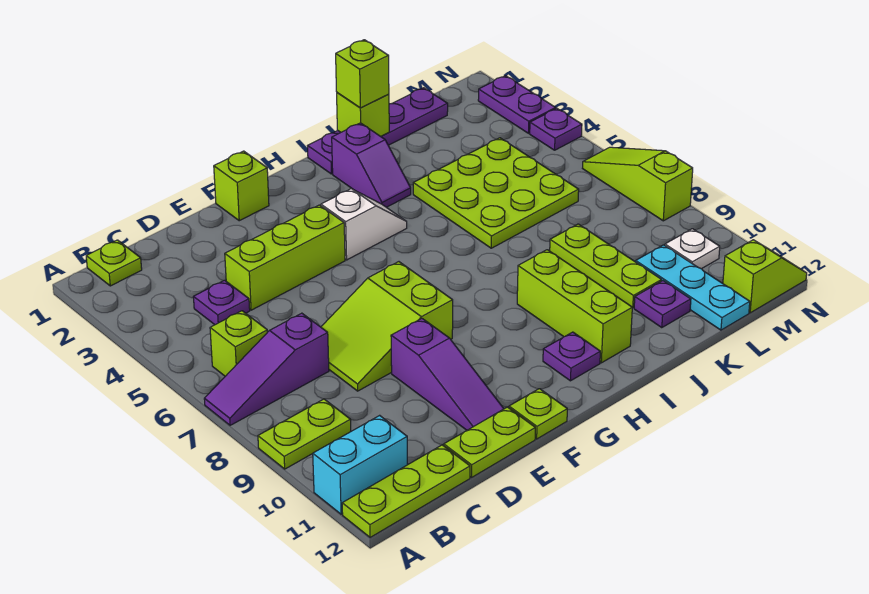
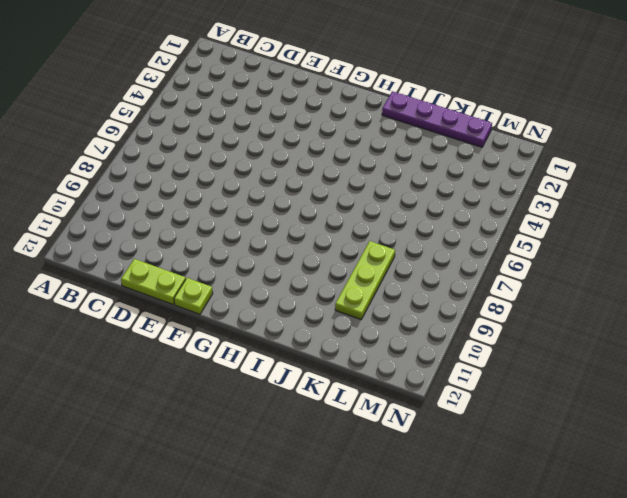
none -> purple 1x3 slope [204,313,329,425]
none -> lime 1x2 plate [258,399,351,469]
none -> cyan 1x2 brick [313,415,407,514]

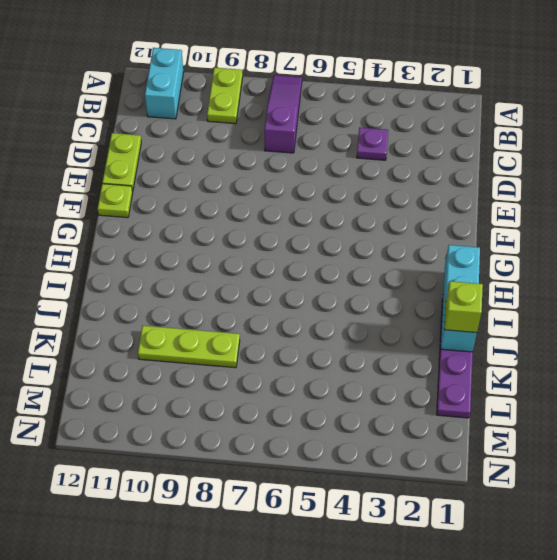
cyan 1x3 brick [441,245,480,352] -> lime 1x1 brick [337,93,389,136]
none -> lime 1x3 plate [342,445,470,538]
none -> lime 1x1 plate [86,240,142,286]
none -> lime 1x1 brick [210,311,267,376]

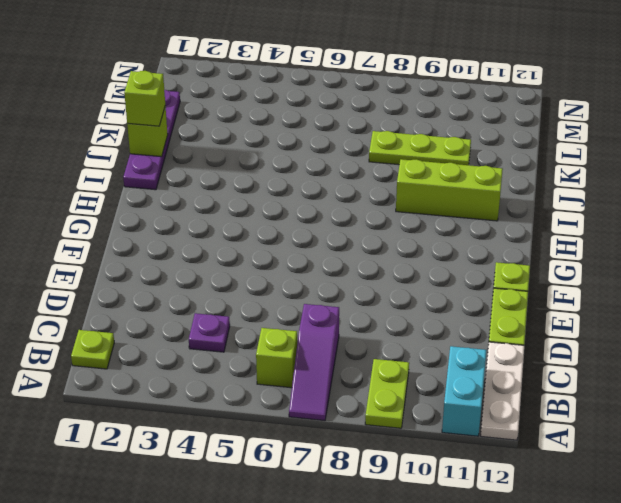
white 1x3 plate [481,342,524,440] -> lime 1x3 plate [342,445,470,538]
none -> lime 1x3 brick [225,205,345,310]
none -> lime 2x3 slope [321,262,453,391]
none -> purple 1x3 slope [391,318,504,430]

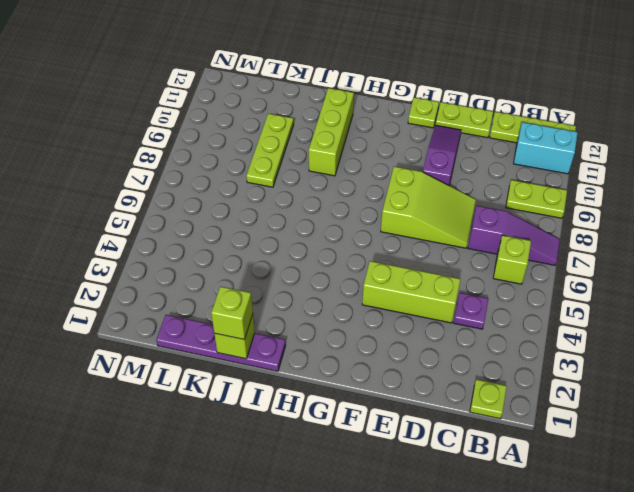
none -> lime 1x1 brick [214,151,269,221]
none -> white 1x2 slope [321,189,407,260]
none -> purple 1x1 plate [543,332,600,381]

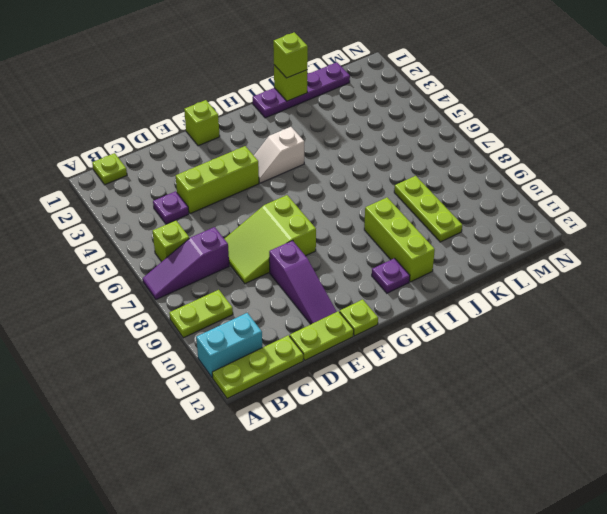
white 1x2 slope [254,127,304,183] -> white 1x2 slope turned to [321,189,407,260]
none -> purple 1x2 slope [332,123,411,207]
none -> lime 3x3 plate [413,138,579,248]
none -> purple 1x1 plate [634,281,691,328]

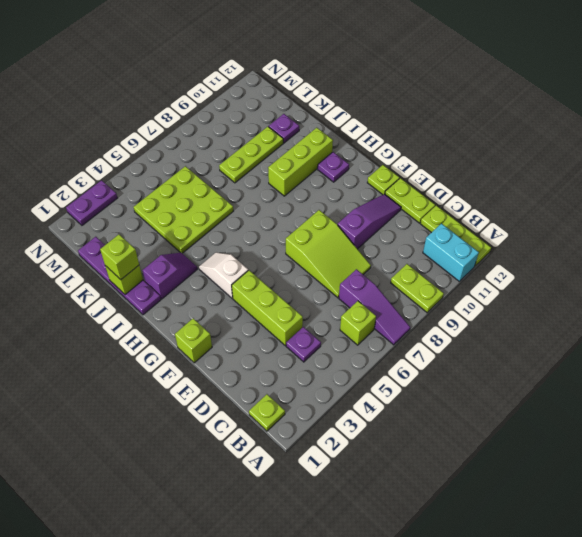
none -> cyan 1x3 plate [636,245,750,330]
none -> white 1x1 plate [665,229,720,269]
none -> lime 1x2 slope [723,240,807,313]

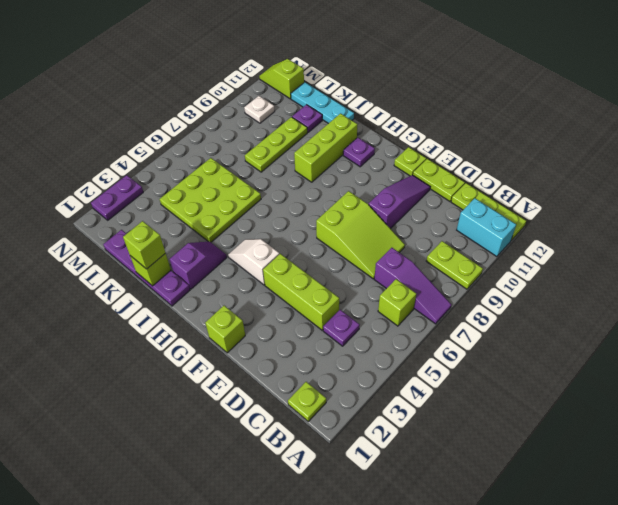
cyan 1x3 plate [291,82,354,124] -> cyan 1x3 plate turned to [636,245,750,330]
none -> purple 1x1 plate [530,108,582,150]
none -> lime 1x3 slope [583,147,693,221]

